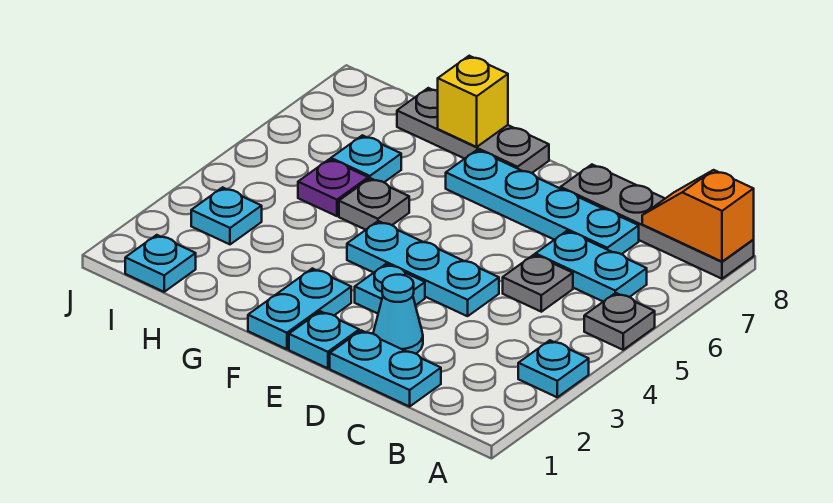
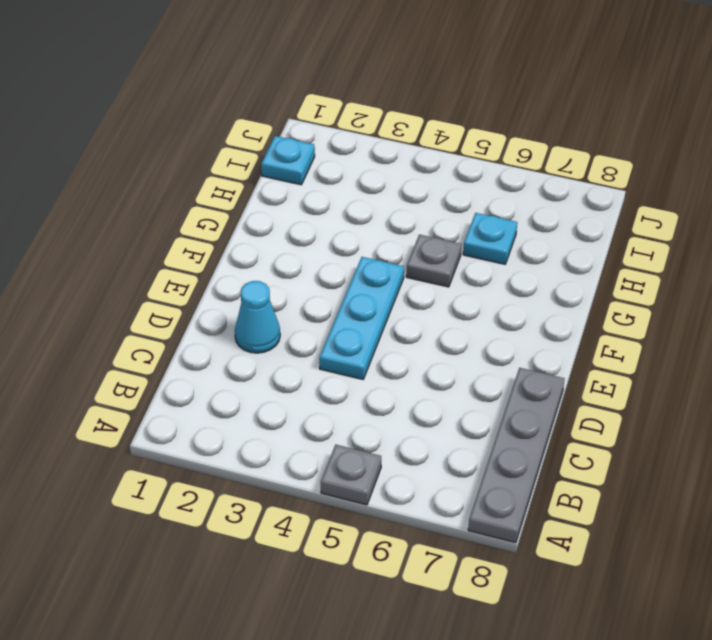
none -> cyan 1x1 plate [518,340,589,397]
none -> cyan 1x2 plate [535,231,647,302]
none -> cyan 1x2 plate [330,330,441,407]

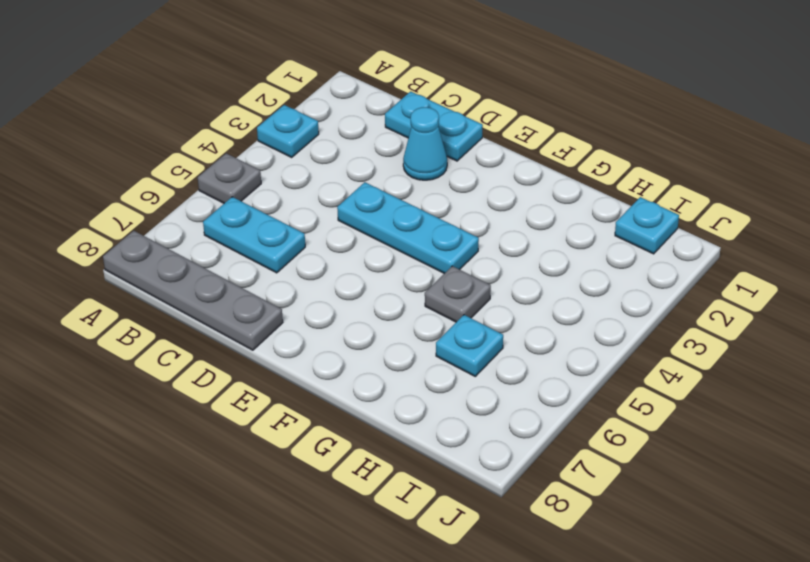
none -> grey 1x1 plate [503,255,573,312]
none -> cyan 1x4 plate [446,150,639,254]
none -> cyan 1x1 plate [289,311,359,368]

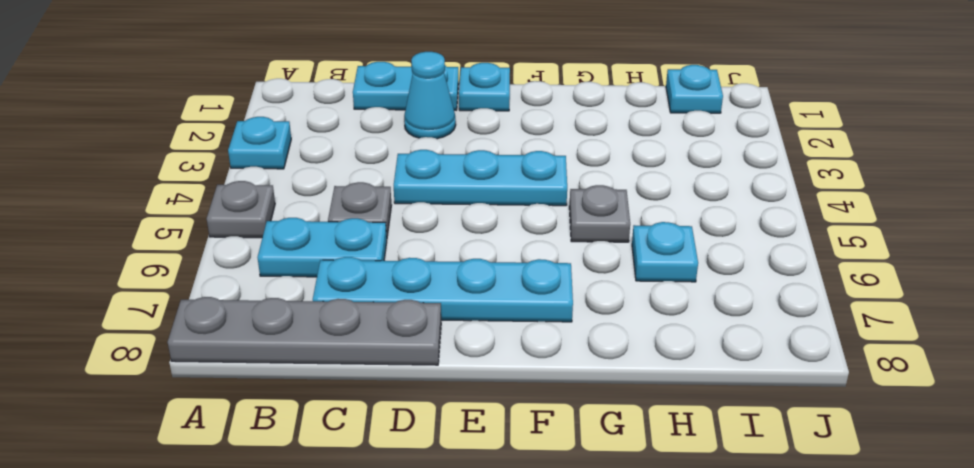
none -> cyan 1x1 plate [355,264,425,314]
none -> cyan 1x2 plate [248,268,351,349]
none -> grey 1x3 plate [397,88,549,173]

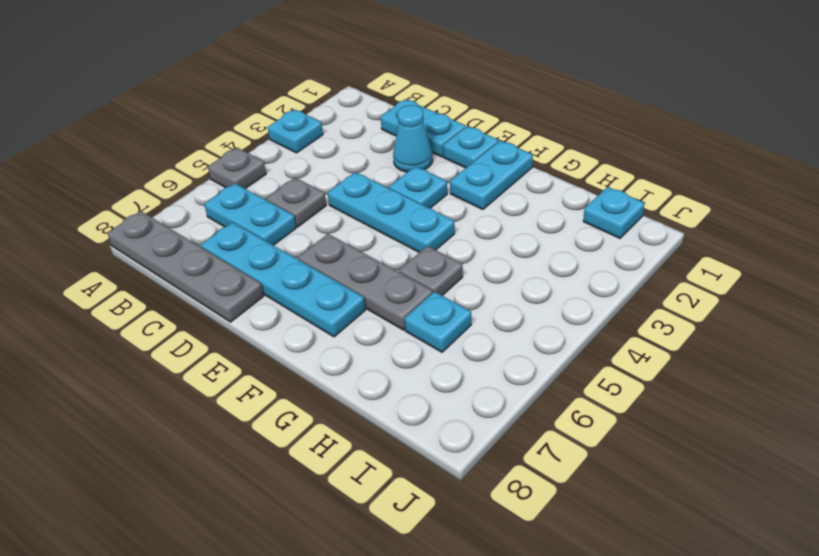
grey 1x3 plate [298,234,433,330] -> grey 1x3 plate moved to [397,88,549,173]
none -> purple 1x1 plate [298,159,368,216]
none -> cyan 1x1 plate [191,187,262,244]
none -> orange 1x2 slope [642,170,754,262]

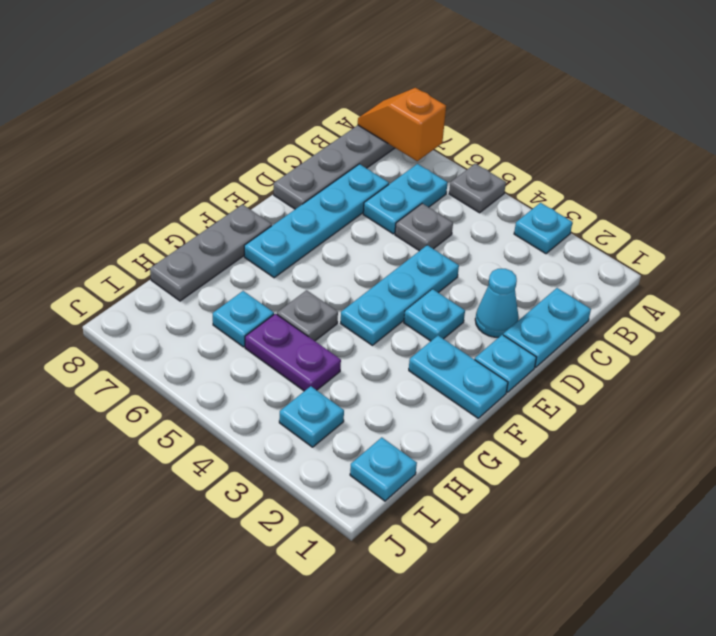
orange 1x2 slope [358,88,446,161] -> orange 1x2 slope turned to [642,170,754,262]
purple 1x2 plate [245,314,341,391] -> purple 1x1 plate [298,159,368,216]
none -> yellow 1x1 brick [438,56,508,147]

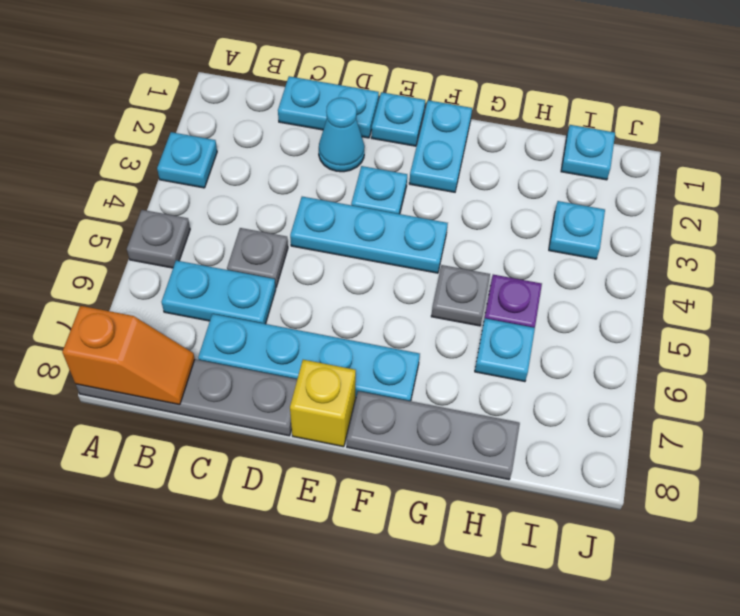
yellow 1x1 brick [290,360,356,447] -> yellow 1x1 brick moved to [438,56,508,147]

